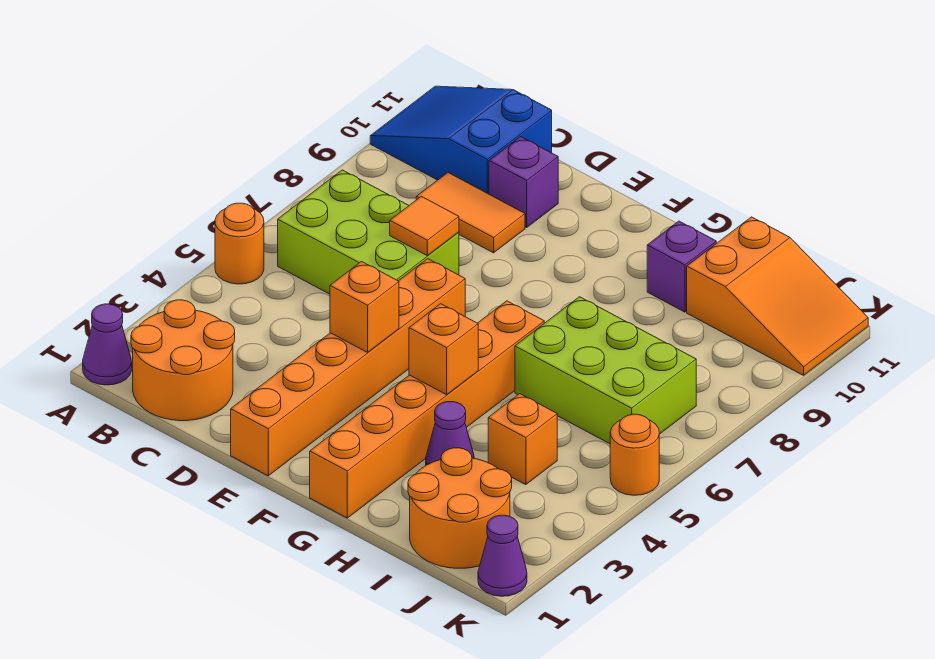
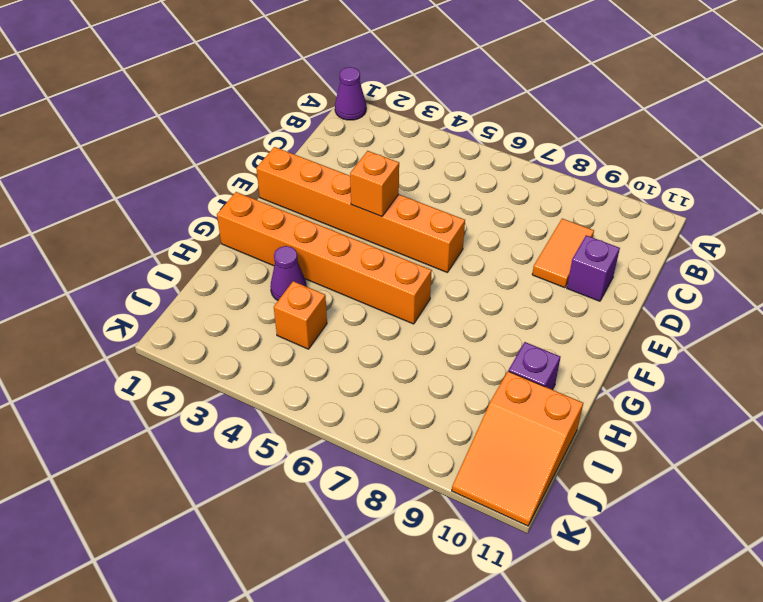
none -> orange 1x1 round brick [215,203,264,284]
none -> blue 2x3 slope [370,86,552,194]
none -> orange 2x2 round brick [131,300,235,421]

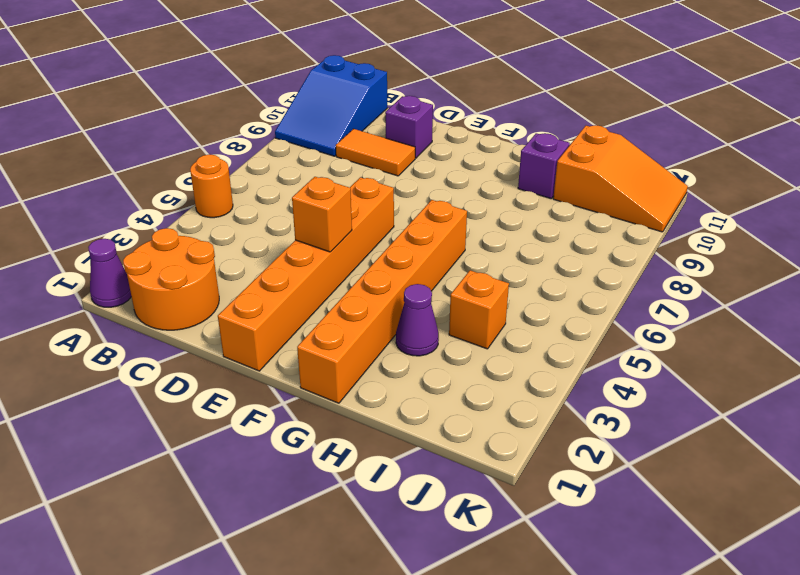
blue 2x3 slope [275,55,387,156] -> blue 2x3 slope turned to [370,86,552,194]
none -> lime 2x3 brick [278,170,459,294]
none -> lime 2x3 brick [515,297,696,444]
none -> orange 2x2 round brick [408,448,512,568]

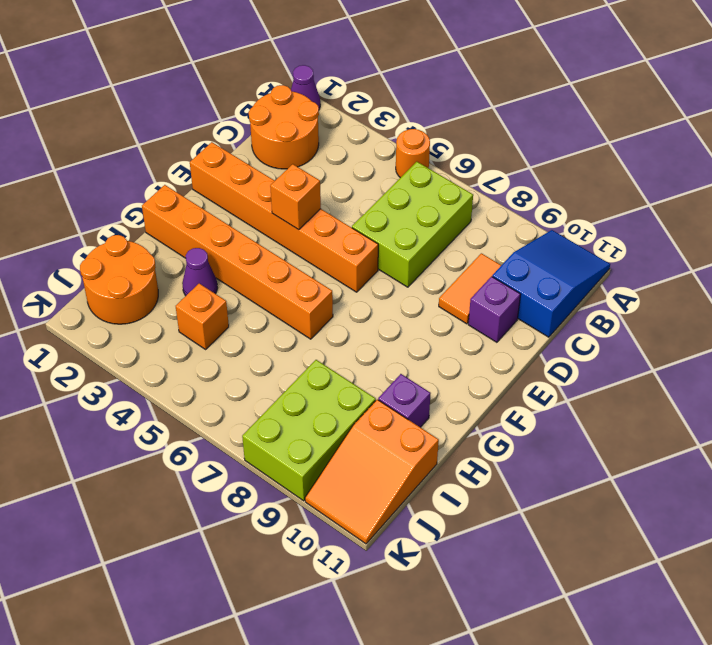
lime 2x3 brick [242,360,376,501] -> lime 2x3 brick moved to [515,297,696,444]
none -> purple 1x1 cone [478,515,527,596]
none -> orange 1x1 round brick [610,414,659,495]
none -> orange 1x1 tile [390,196,459,256]

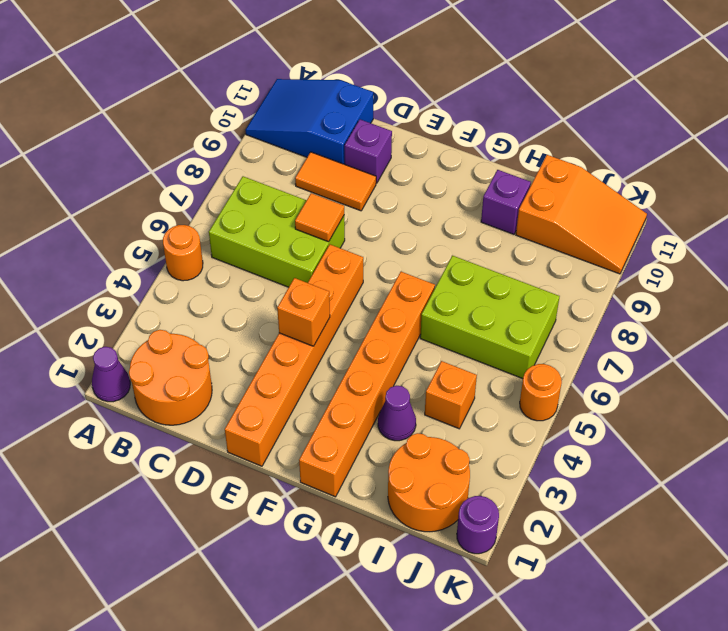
purple 1x1 round brick [457,496,499,554] -> purple 1x1 cone [478,515,527,596]
none -> orange 1x1 brick [409,304,478,395]

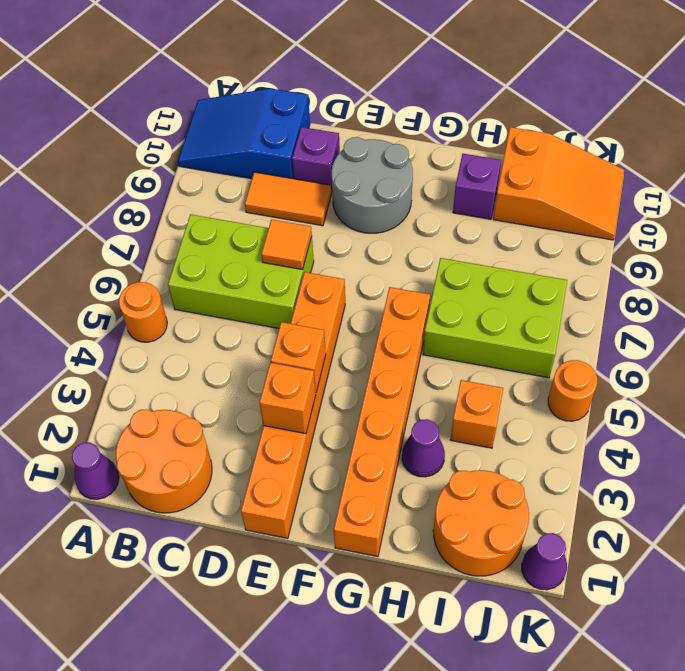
orange 1x1 brick [259,363,316,434] -> orange 1x1 brick moved to [409,304,478,395]
grey 2x2 round brick [331,137,413,233] -> none

